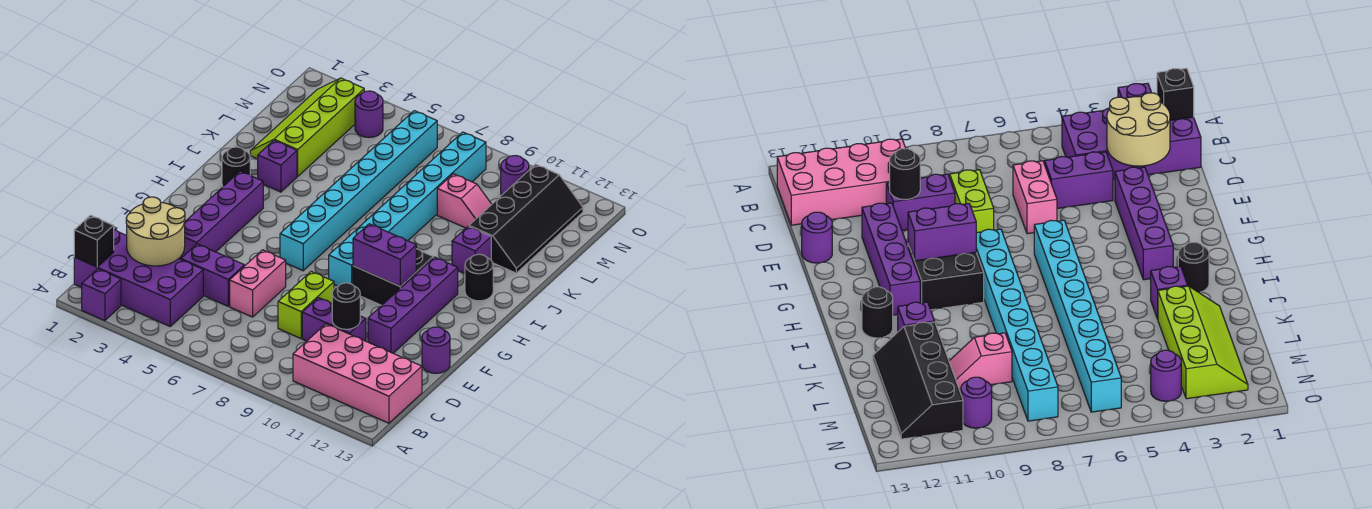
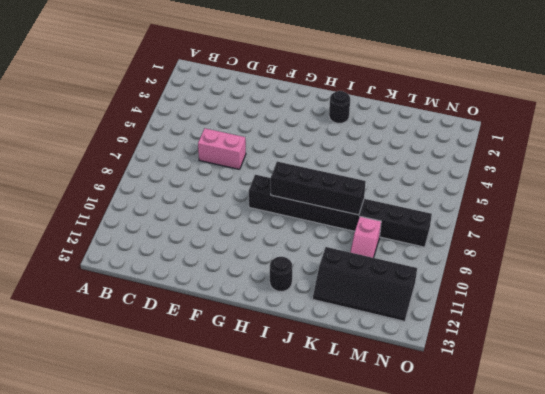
black 1x8 brick [249,175,432,247] -> cyan 1x8 brick [329,132,486,286]
black 1x4 brick [271,162,366,215] -> none
none -> purple 1x1 brick [82,269,121,321]
none -> purple 2x4 brick [74,230,203,326]
none -> pink 2x4 brick [293,324,422,423]

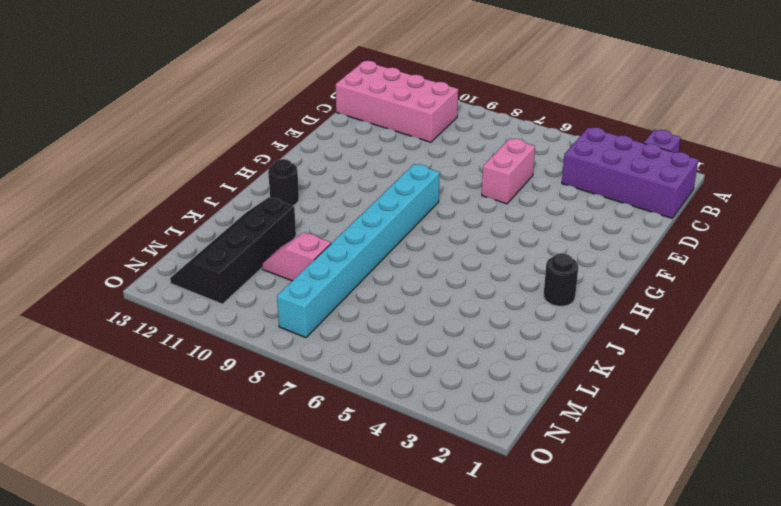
none -> purple 1x2 brick [181,244,244,306]
none -> lime 1x2 brick [278,271,334,338]
none -> purple 1x2 brick [302,298,366,341]

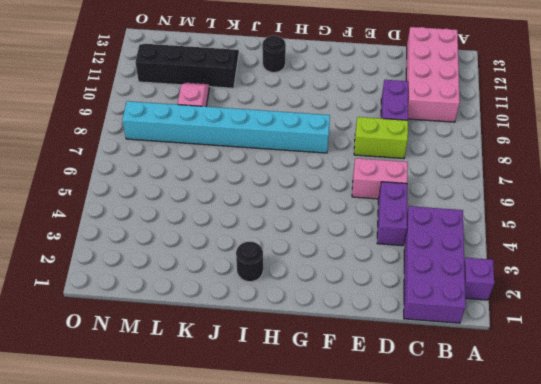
none -> purple 1x4 brick [179,171,263,259]
none -> purple 1x4 brick [368,257,458,353]
none -> purple 1x1 round brick [422,327,450,373]

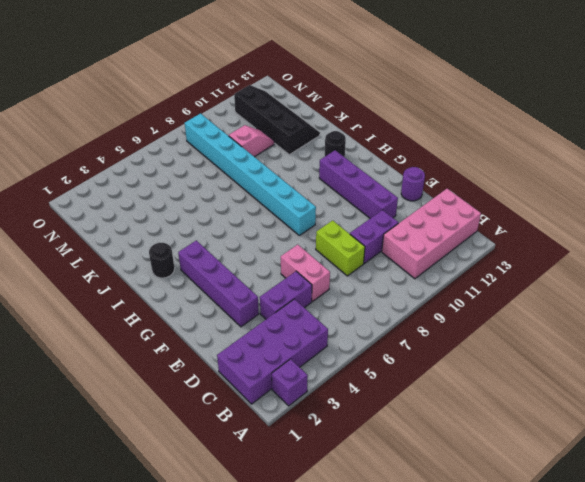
none -> cyan 1x8 brick [280,111,437,271]
none -> black 2x2 brick [353,249,433,305]
none -> purple 1x1 brick [258,140,297,192]

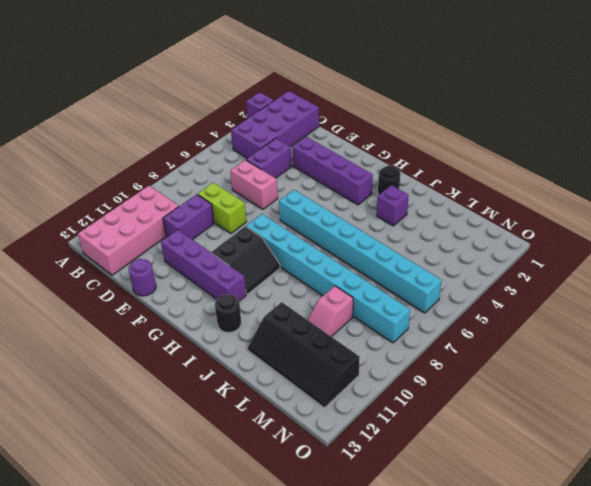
black 2x2 slope [212,226,280,294] -> black 2x2 brick [353,249,433,305]
none -> purple 1x1 brick [452,226,491,273]
none -> lime 2x4 slope [250,78,364,176]
none -> purple 1x1 round brick [355,91,383,138]

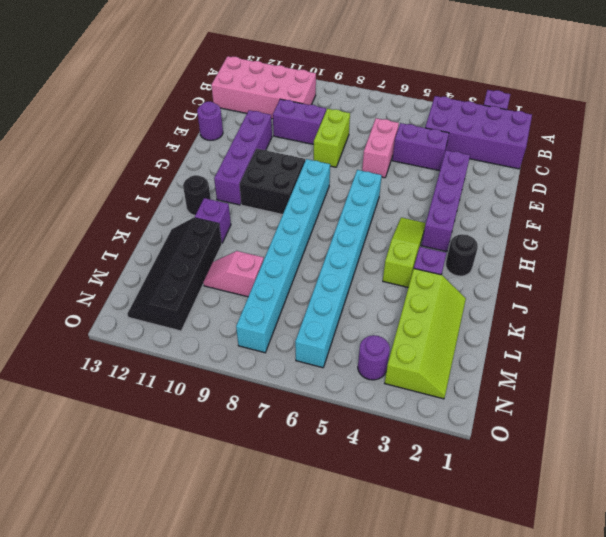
lime 1x3 slope [383,218,426,287] -> none
none -> purple 1x1 round brick [501,156,529,195]
none -> black 1x1 brick [74,215,114,267]
none -> tan 2x2 round brick [126,197,185,266]

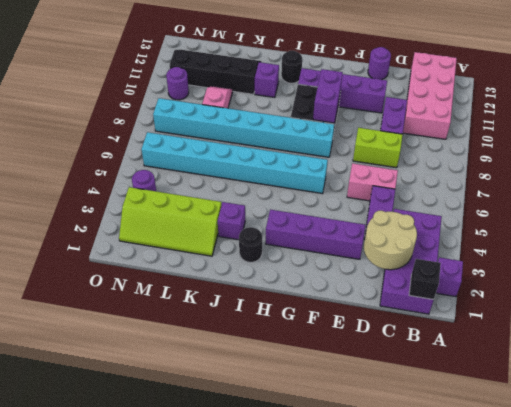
none -> black 1x1 round brick [332,283,360,329]

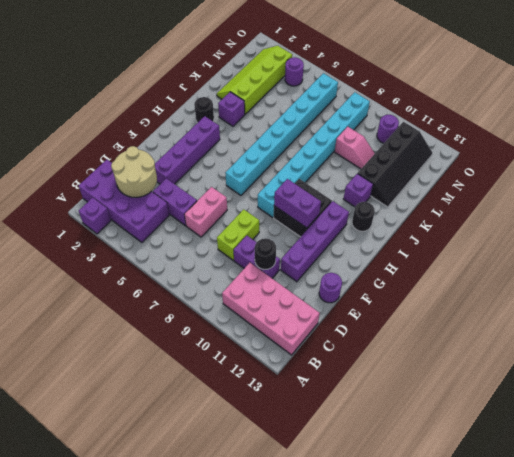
none -> black 1x1 brick [74,215,114,267]

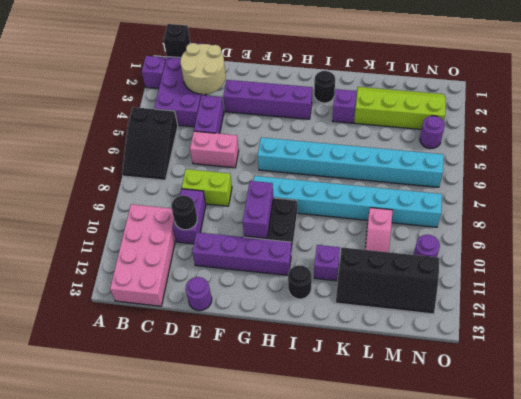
black 2x3 slope [122,107,178,180] -> none

